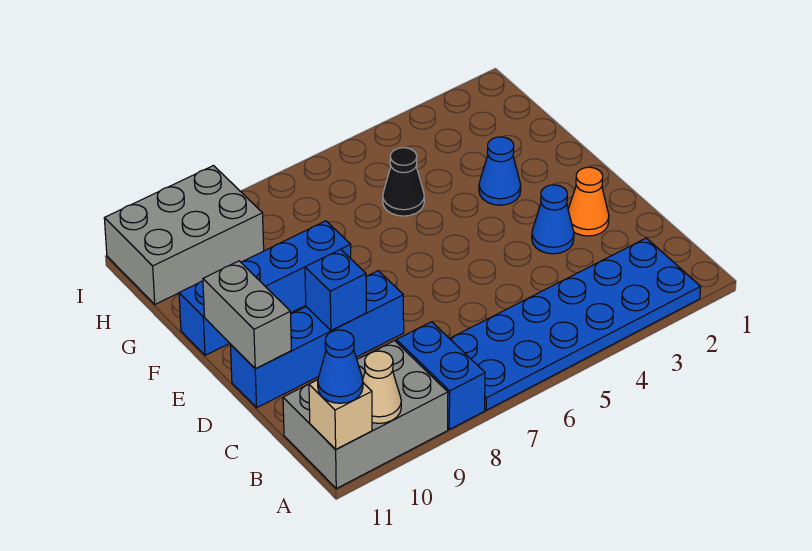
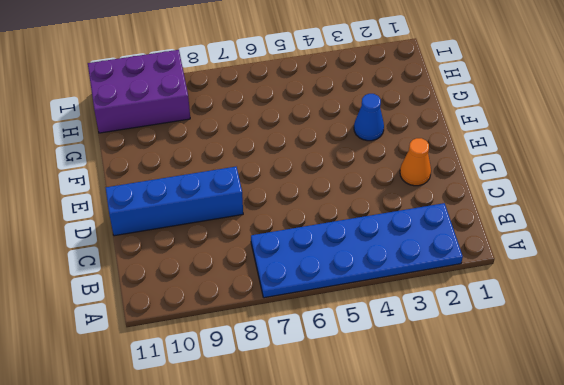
purple 2x3 brick [88,50,190,133] -> grey 2x3 brick [104,166,264,304]
none -> blue 1x2 brick [396,322,485,429]
none -> grey 2x3 brick [283,341,448,488]
none -> blue 1x1 cone [532,185,574,254]

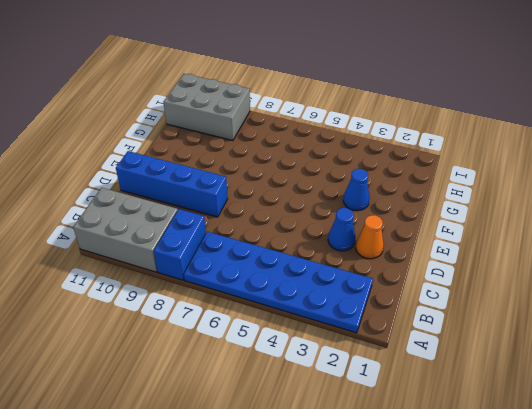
none -> blue 1x4 brick [179,221,351,355]
none -> black 1x1 cone [383,148,424,216]
none -> tan 1x1 cone [363,351,401,423]

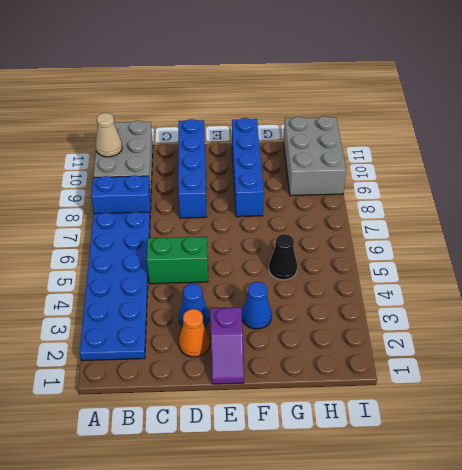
green 1x2 brick [147,237,208,284] -> none
purple 1x2 slope [210,307,244,384] -> none
none -> tan 1x1 brick [309,380,372,449]
none -> blue 1x1 brick [305,249,366,330]
none -> grey 1x2 brick [203,261,291,369]

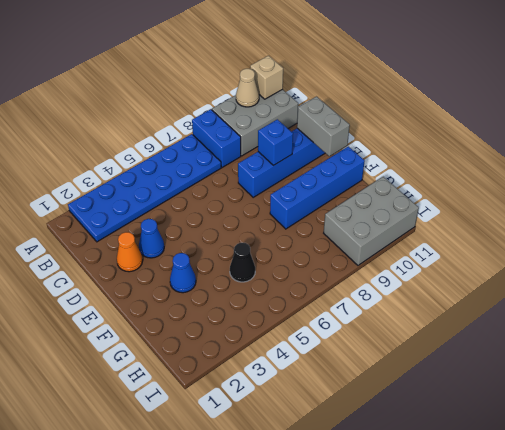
none -> blue 1x1 cone [318,330,363,403]

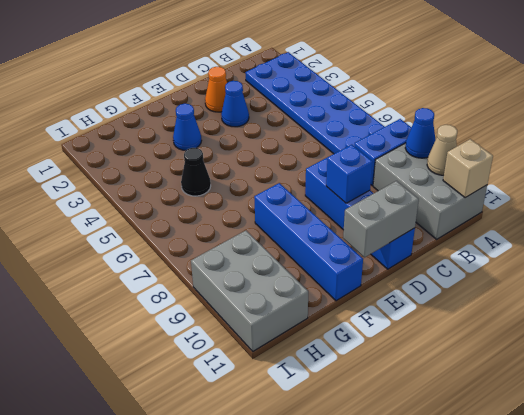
blue 1x1 cone [405,108,436,158] -> blue 1x1 cone moved to [318,330,363,403]

